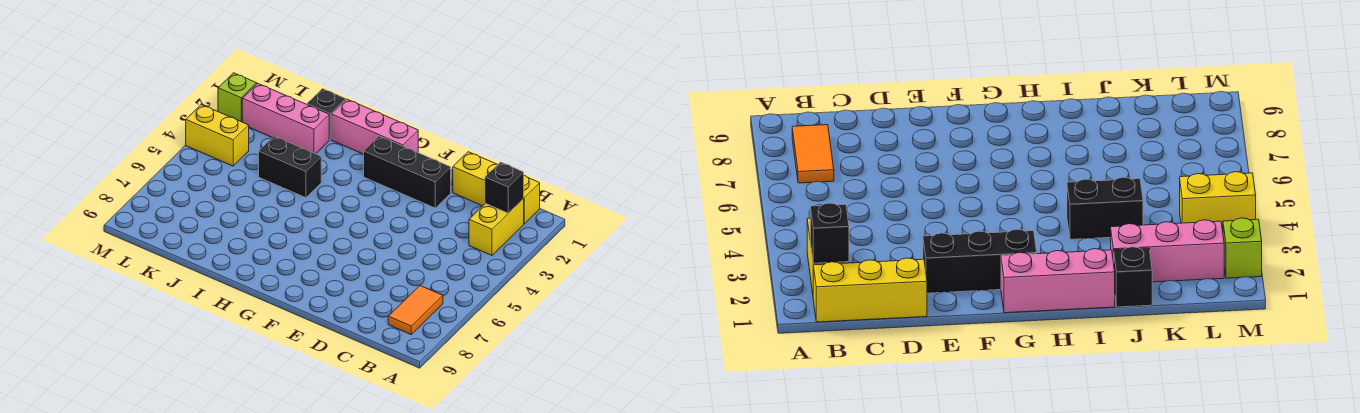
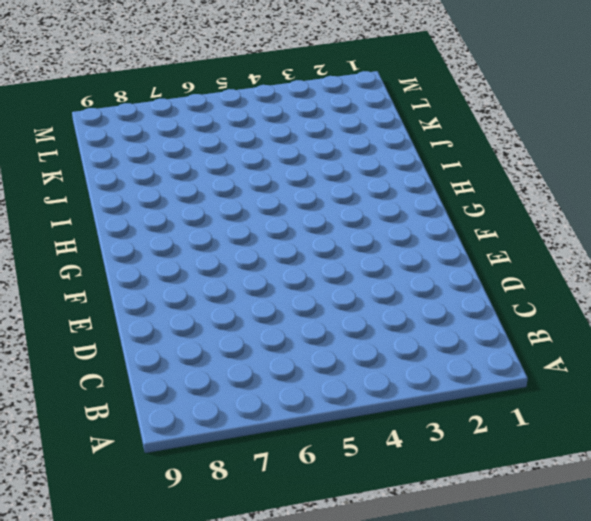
none -> yellow 1x3 brick [453,152,540,224]
none -> yellow 1x2 brick [469,199,524,255]

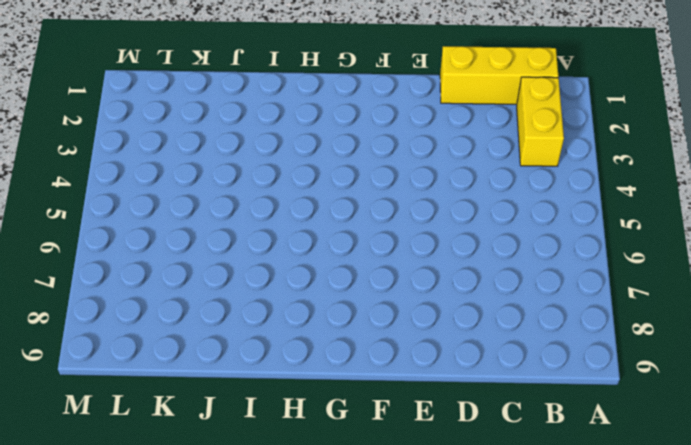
none -> orange 1x2 tile [388,286,443,334]
none -> black 1x3 brick [364,136,451,208]

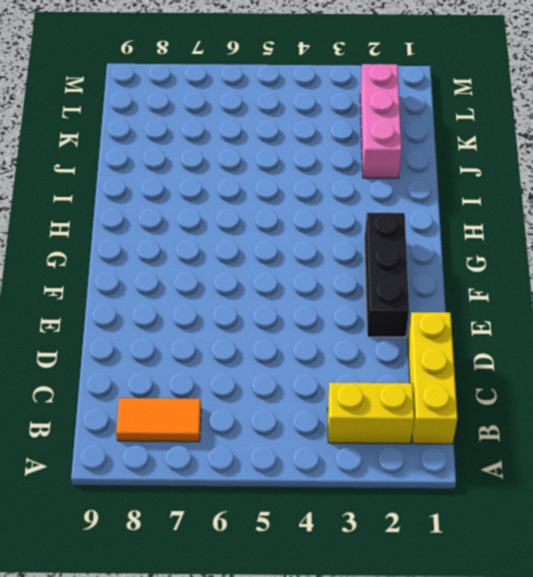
none -> pink 1x3 brick [331,99,418,154]
none -> black 1x2 brick [259,136,321,198]

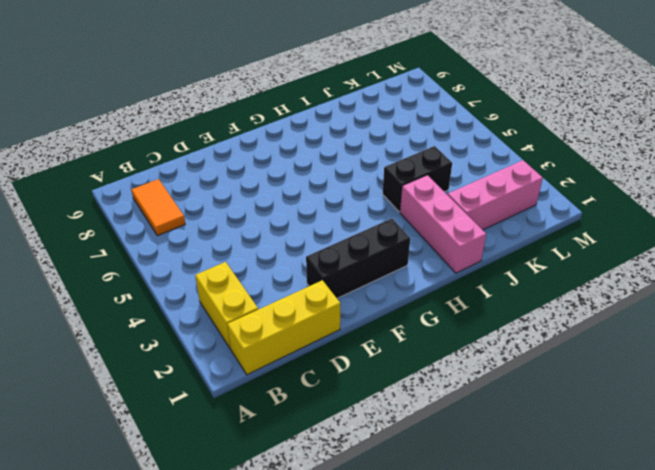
pink 1x3 brick [400,175,486,273] -> pink 1x3 brick turned to [331,99,418,154]
none -> black 1x1 brick [307,89,346,140]
none -> yellow 1x2 brick [186,105,249,166]

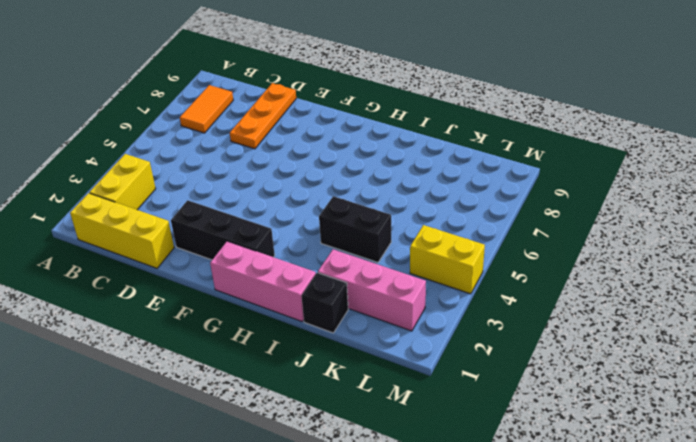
orange 1x3 plate [230,83,296,149] -> none
none -> lime 1x1 brick [218,73,257,122]
none -> black 1x1 brick [485,162,524,213]

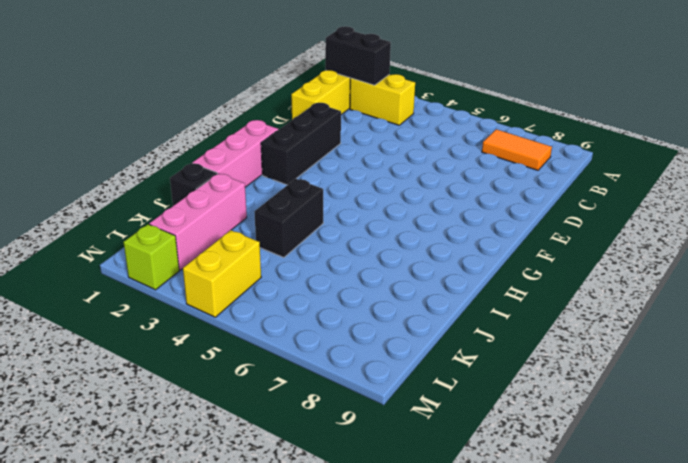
black 1x2 brick [325,26,391,85] -> black 1x1 brick [485,162,524,213]

